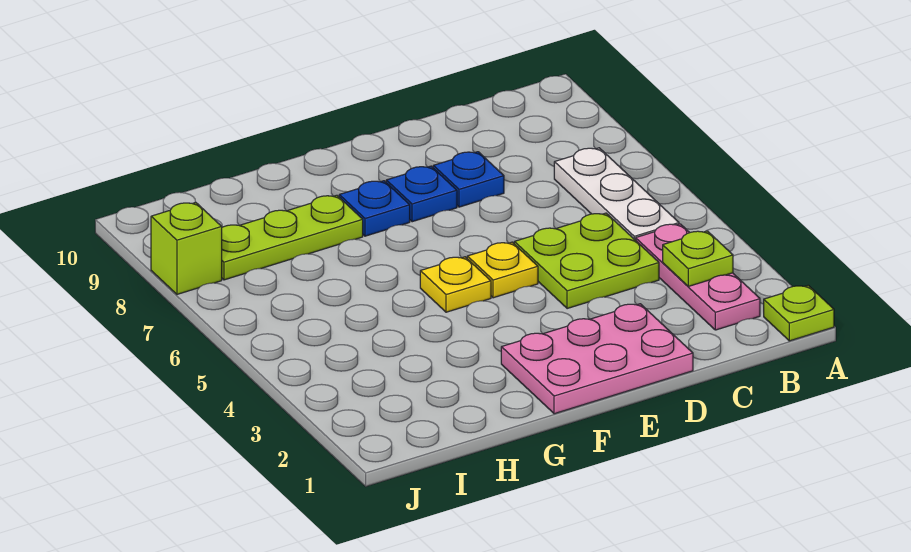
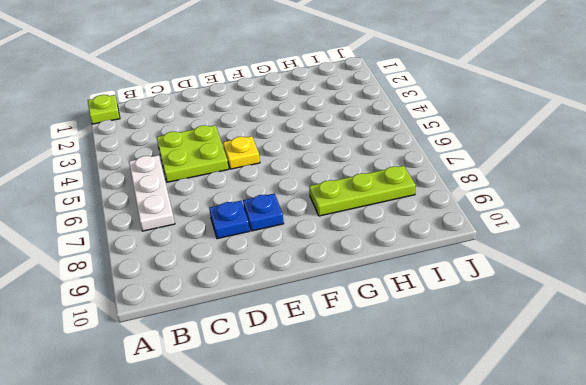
none -> pink 1x3 plate [636,224,760,330]
none -> pink 2x3 plate [501,304,693,414]
none -> yellow 1x1 plate [420,257,491,312]

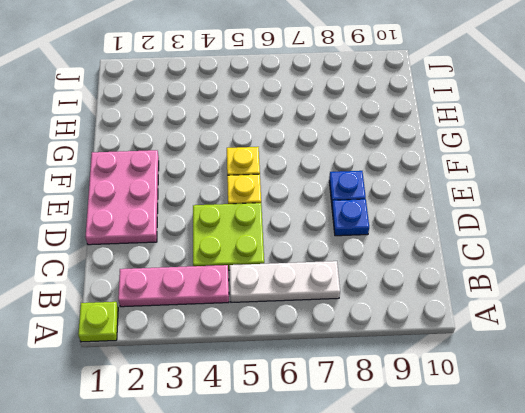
none -> blue 1x1 plate [339,181,410,236]
none -> lime 1x3 plate [222,195,363,280]
none -> lime 1x1 brick [151,202,222,294]

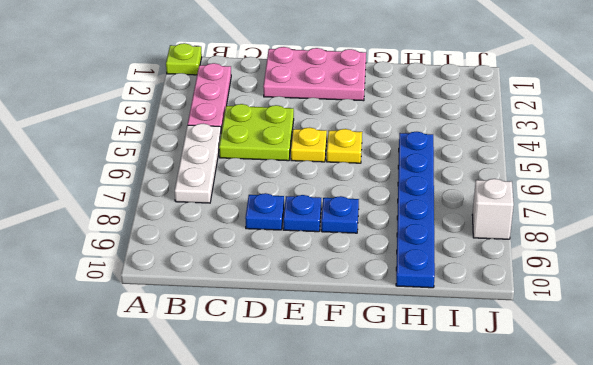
blue 1x6 plate [396,132,435,288] -> lime 1x3 plate [222,195,363,280]
white 1x1 brick [472,179,514,239] -> lime 1x1 brick [151,202,222,294]
none -> lime 1x1 plate [663,231,733,286]

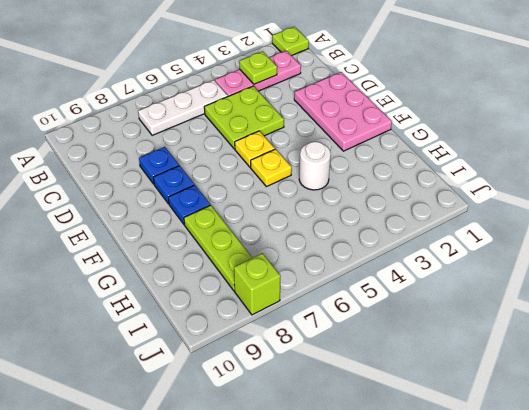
white 1x1 round brick [299,141,331,190] -> none

